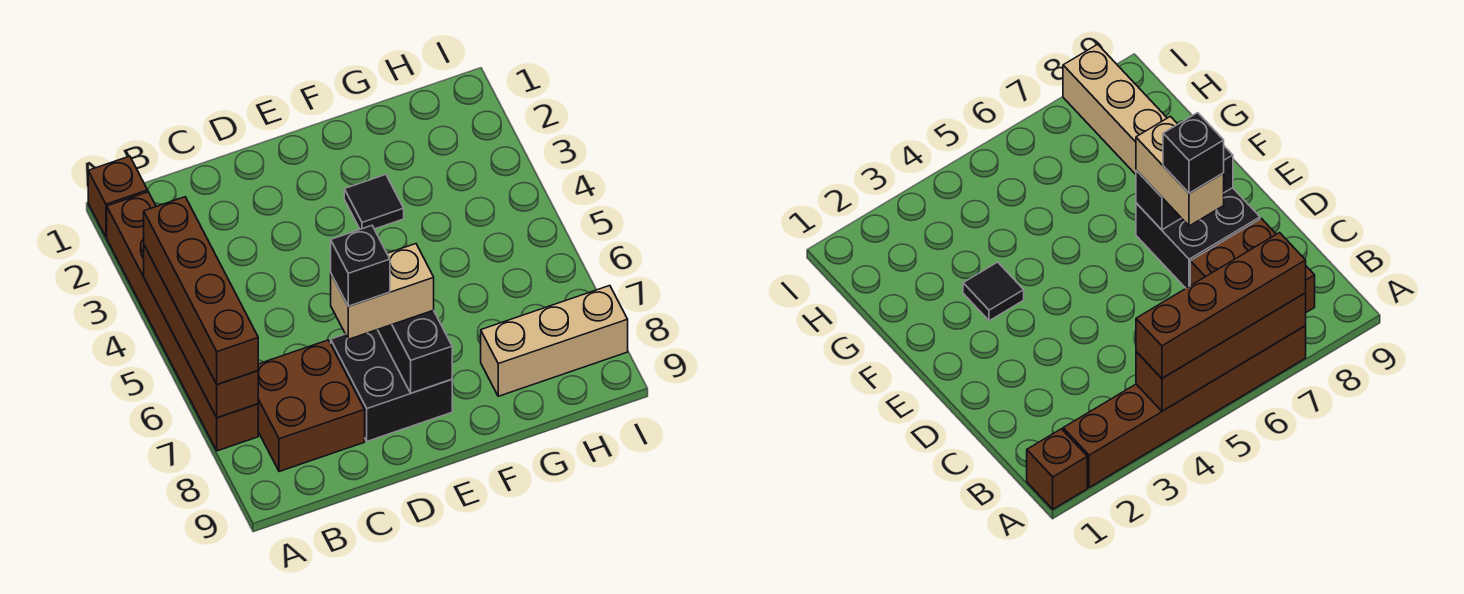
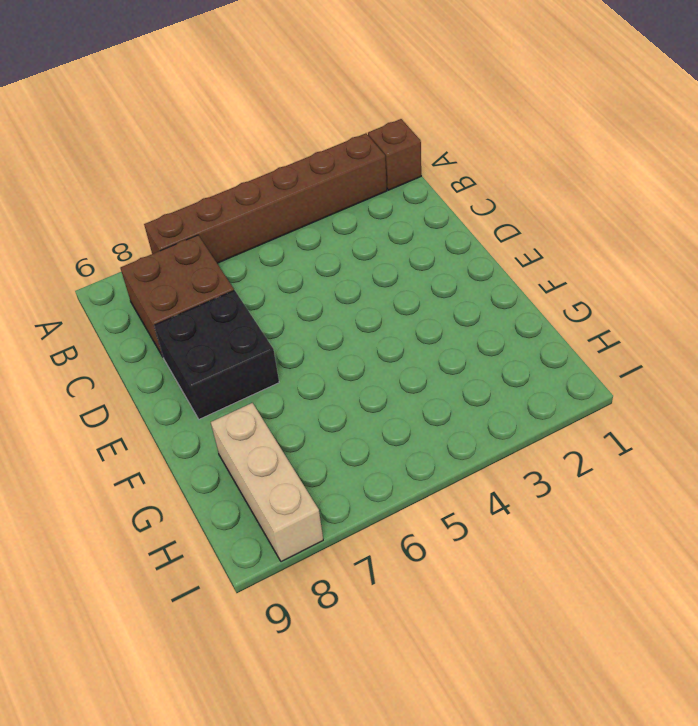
none -> black 1x1 tile [344,175,404,229]
none -> brown 1x4 brick [144,246,258,418]

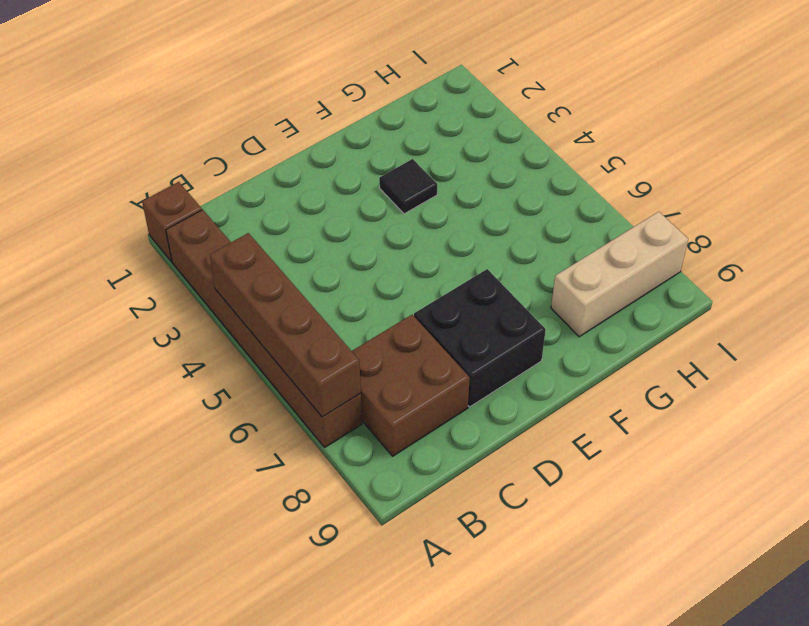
none -> black 1x2 brick [378,310,452,393]
none -> brown 1x4 brick [144,197,258,385]

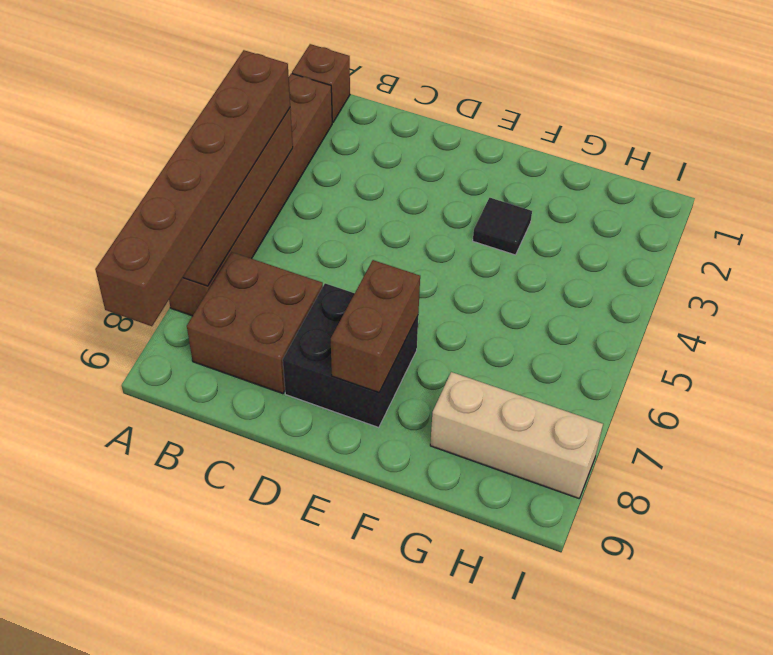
brown 1x6 brick [95,50,290,326] -> brown 1x4 brick [144,197,258,385]
brown 1x2 brick [331,260,420,393] -> black 1x2 brick [378,310,452,393]
none -> tan 1x2 brick [331,244,434,339]
none -> black 1x1 brick [331,226,390,306]

